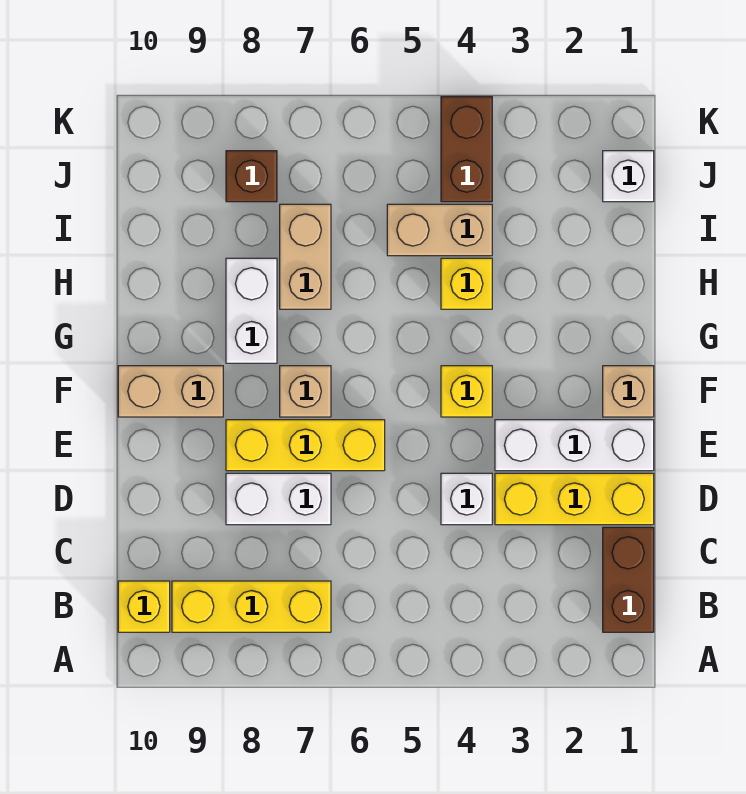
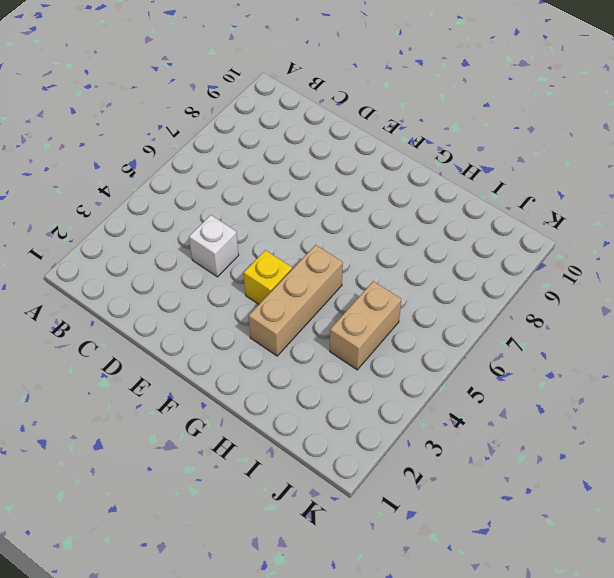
tan 1x3 brick [249,245,343,356] -> none
none -> brown 1x2 brick [603,527,654,632]
none -> yellow 1x3 brick [172,581,331,632]
none -> yellow 1x1 brick [118,581,170,632]

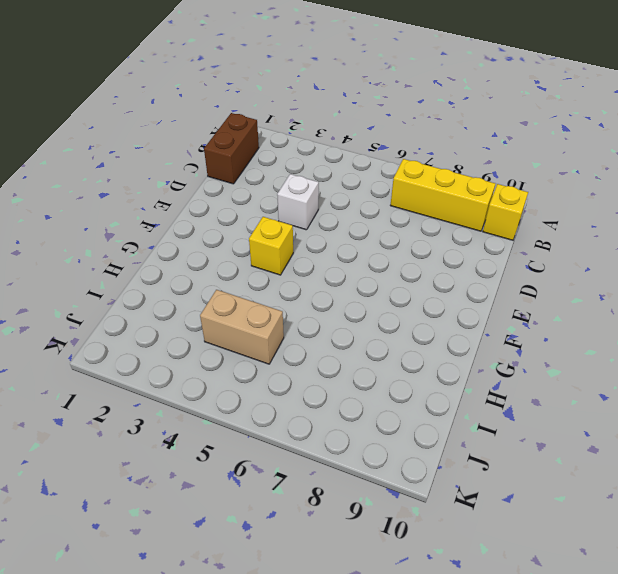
none -> yellow 1x3 brick [495,473,654,525]
none -> white 1x2 brick [226,473,331,525]
none -> white 1x3 brick [495,420,654,471]

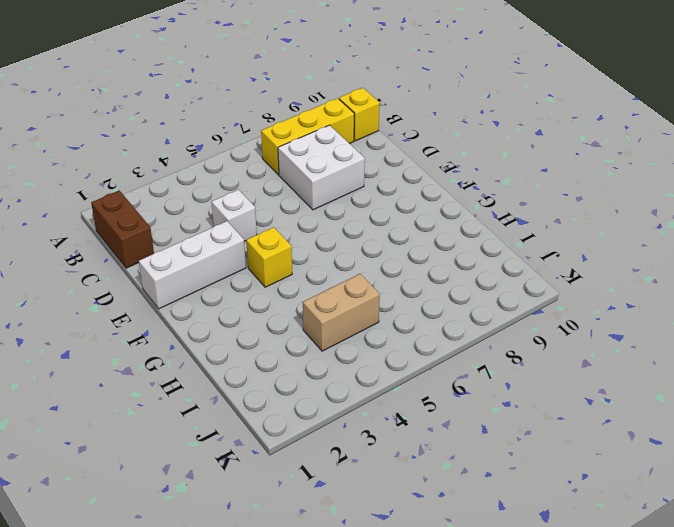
white 2x2 brick [278,125,365,210] -> white 1x2 brick [226,473,331,525]
none -> yellow 1x3 brick [495,473,654,525]
none -> yellow 1x3 brick [226,420,385,471]
none -> tan 1x1 brick [603,366,654,417]

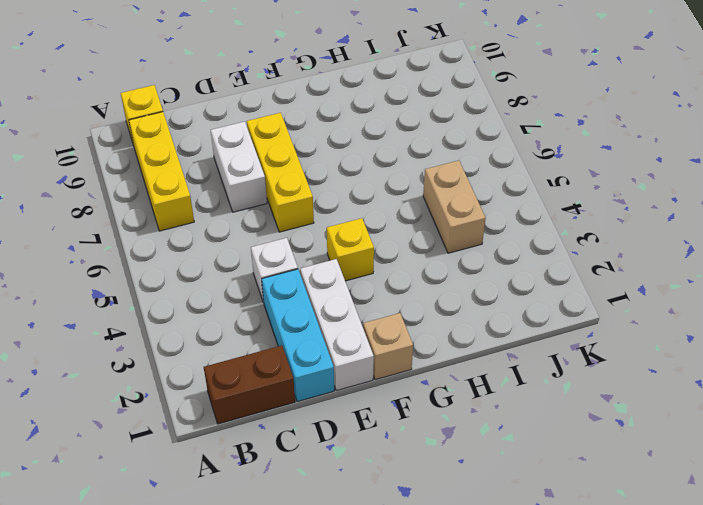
cyan 1x3 brick [262,269,334,402] -> yellow 1x3 brick [495,473,654,525]
none -> tan 1x1 brick [280,366,331,417]
none -> tan 1x2 brick [118,366,223,417]
none -> white 1x2 brick [226,258,277,363]

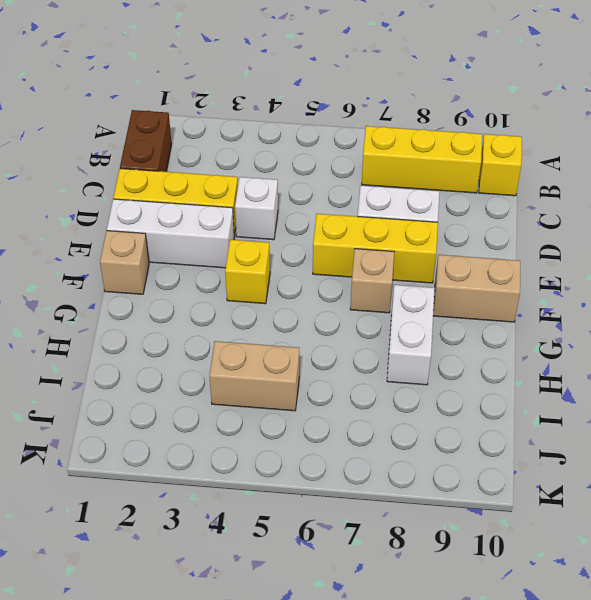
none -> yellow 1x1 brick [441,258,492,309]
none -> tan 1x2 brick [280,204,331,309]
none -> white 1x1 brick [603,151,654,202]

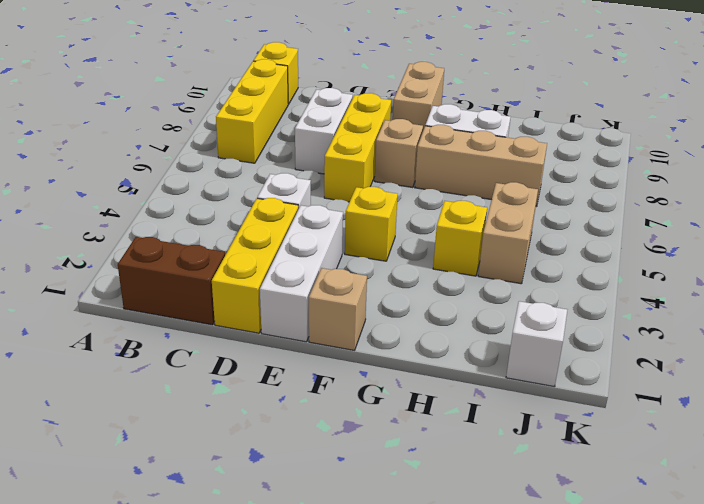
tan 1x3 brick [415,125,547,206] -> tan 1x2 brick [280,204,331,309]
none -> brown 1x2 brick [441,97,492,202]
none -> brown 1x1 brick [226,151,277,202]

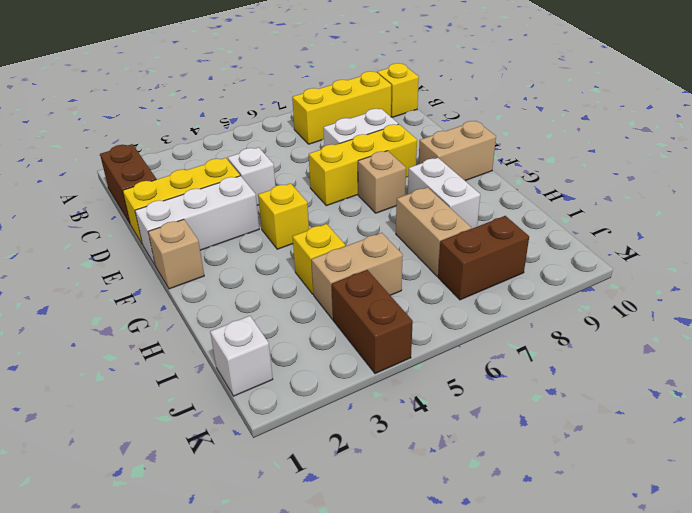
brown 1x2 brick [438,216,529,300] -> brown 1x1 brick [226,151,277,202]

